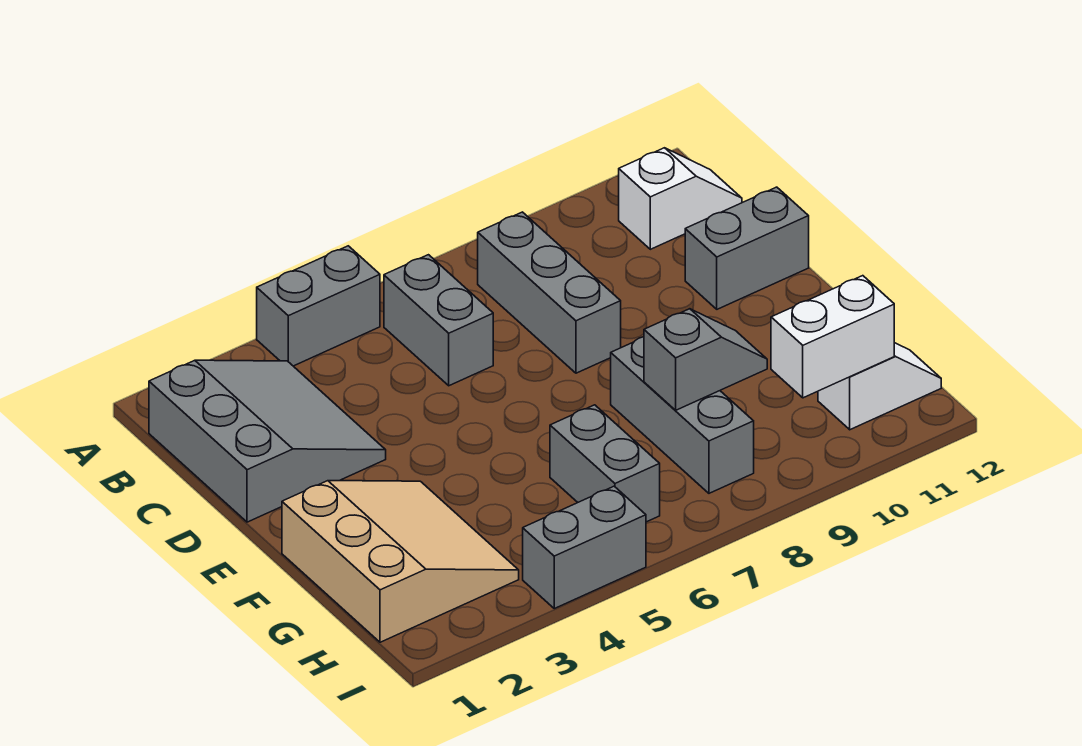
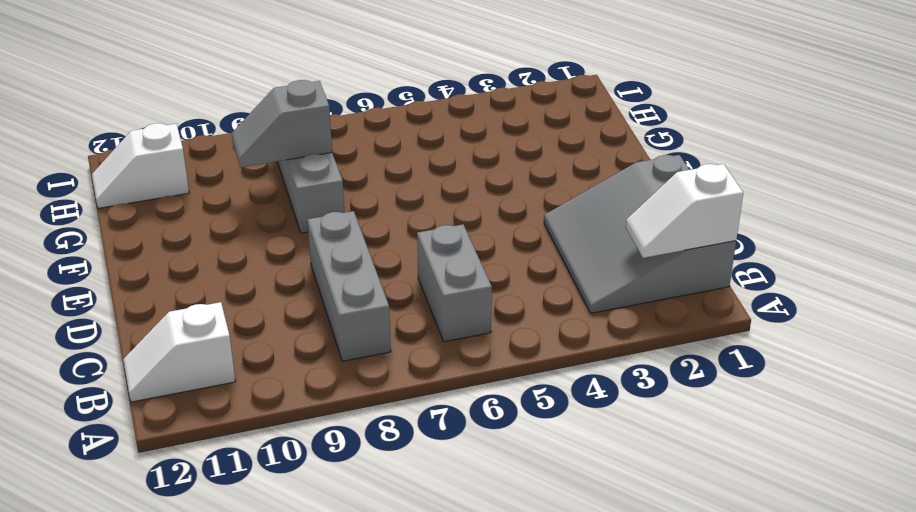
white 1x2 slope [626,164,743,258] -> none
none -> grey 1x2 brick [257,246,380,366]
none -> grey 1x2 brick [685,187,809,309]
none -> tan 3x3 slope [282,481,519,642]

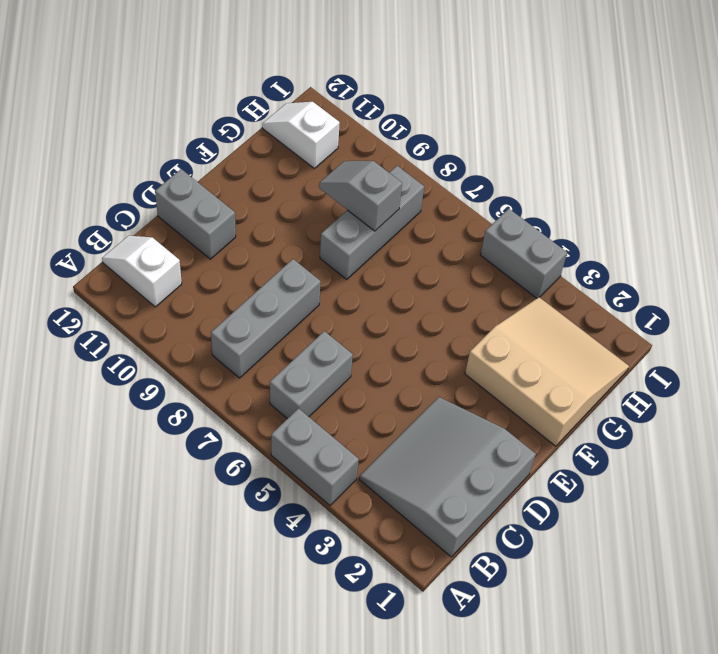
tan 3x3 slope [465,297,629,446] -> tan 3x3 slope turned to [282,481,519,642]
none -> grey 1x2 brick [550,405,660,522]
none -> white 1x2 brick [771,276,894,398]

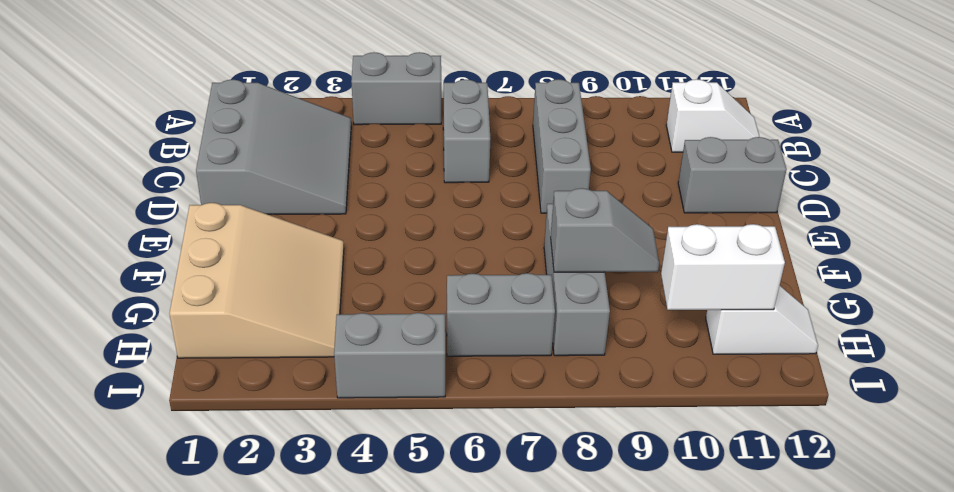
grey 1x2 brick [447,273,555,356] -> grey 1x2 brick turned to [550,405,660,522]

